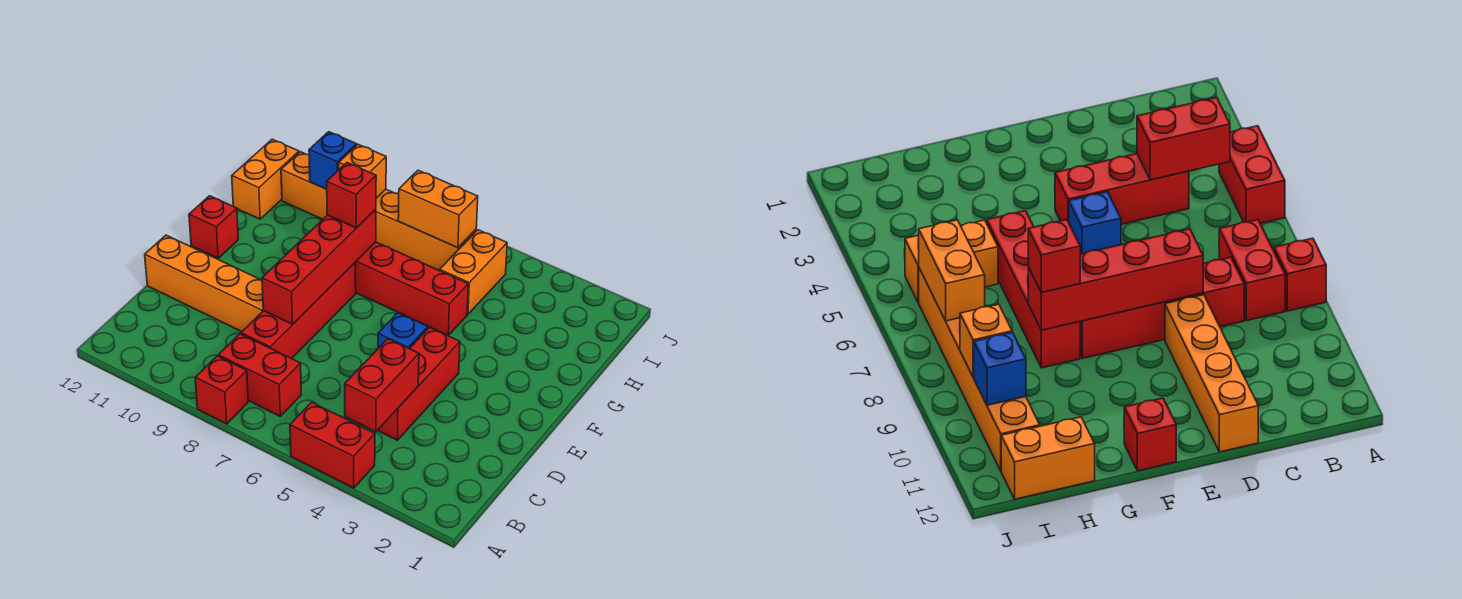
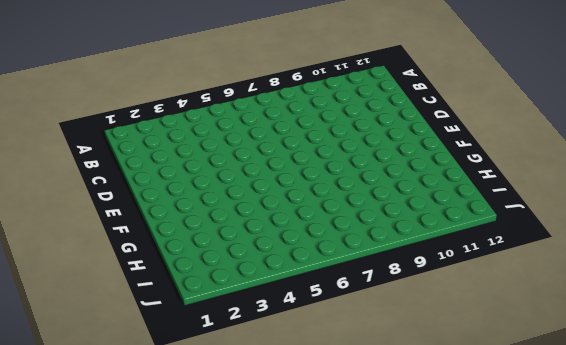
none -> red 1x2 brick [290,402,375,488]
none -> red 1x1 brick [195,356,248,424]
none -> red 1x2 brick [218,334,301,416]

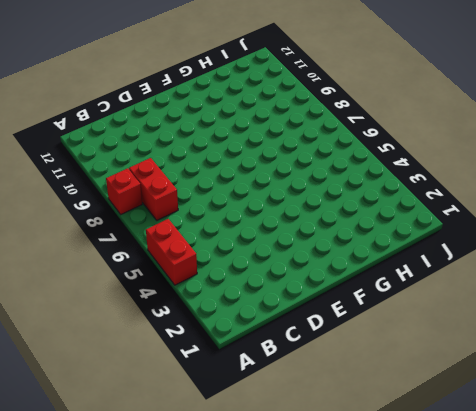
none -> red 1x3 brick [377,327,460,440]
none -> red 1x4 brick [241,263,356,359]
none -> orange 1x4 brick [145,235,263,332]

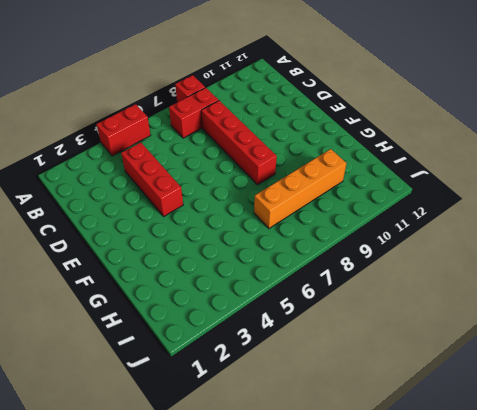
orange 1x4 brick [254,149,347,228] -> orange 1x4 brick moved to [145,235,263,332]
none -> blue 1x1 brick [378,313,428,348]
none -> red 1x1 brick [189,196,238,258]
none -> red 1x4 brick [355,242,468,336]

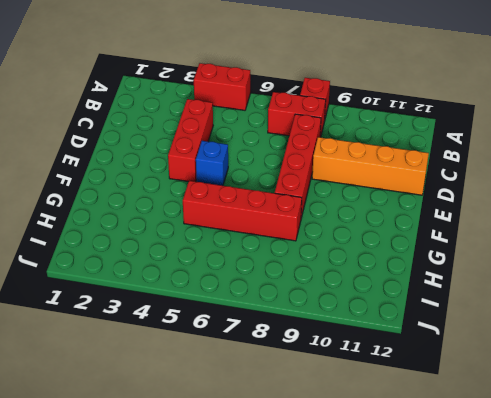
none -> red 1x1 brick [189,196,238,258]
none -> orange 1x2 brick [440,230,507,314]
none -> orange 1x2 brick [232,139,299,219]

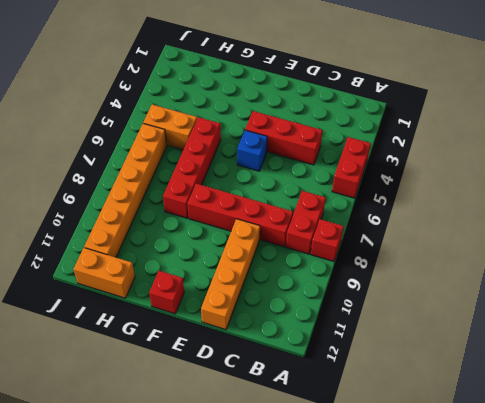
none -> red 1x2 brick [345,339,419,432]
none -> red 1x4 brick [262,209,376,324]
none -> orange 1x2 brick [398,170,478,248]

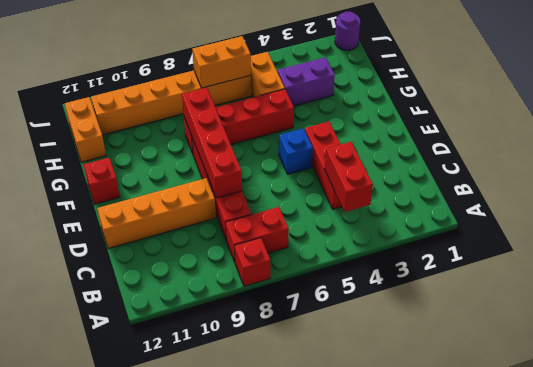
purple 1x2 brick [278,57,335,106] -> none
purple 1x1 round brick [335,12,360,50] -> none
none -> red 1x2 brick [290,402,375,488]
none -> orange 1x1 brick [339,144,386,198]
none -> blue 1x1 brick [309,132,357,189]

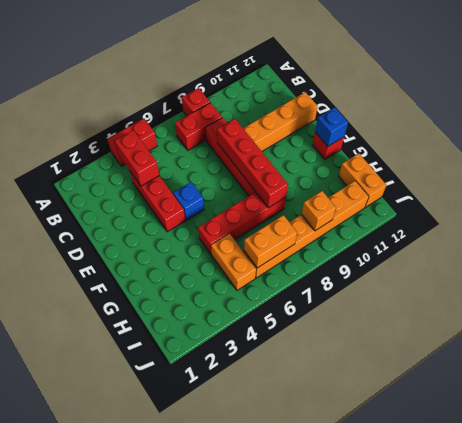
blue 1x1 brick [315,107,348,146] -> blue 1x1 brick moved to [309,132,357,189]
none -> red 1x1 brick [326,163,376,228]

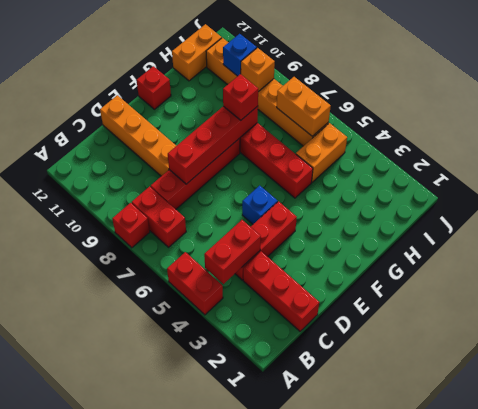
red 1x3 brick [243,252,319,331] -> none

